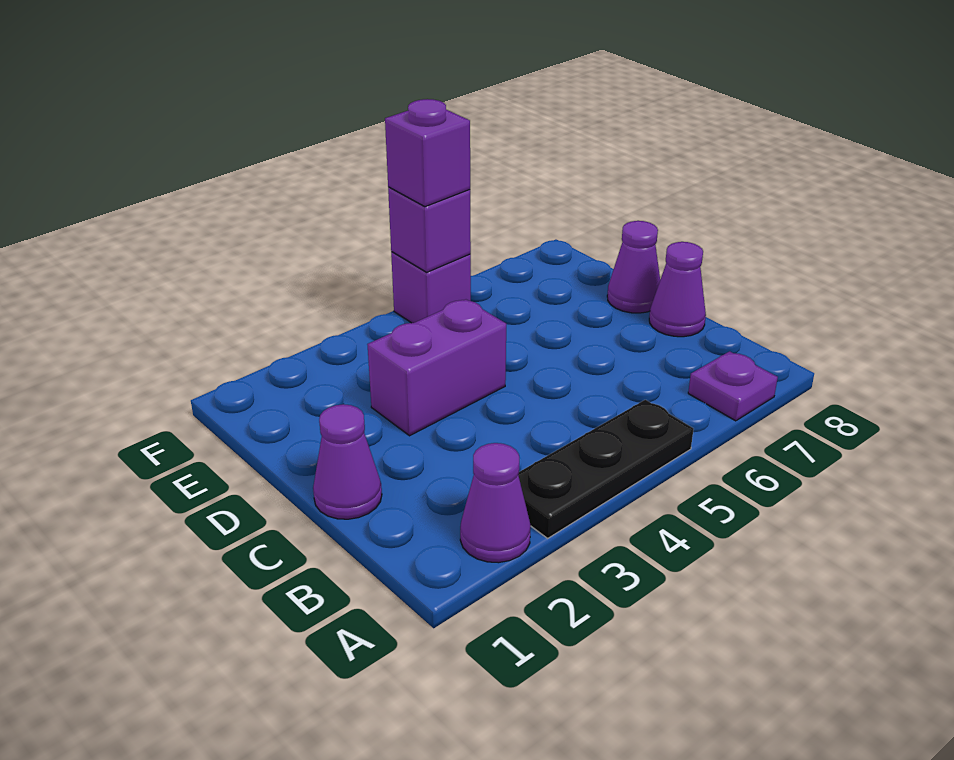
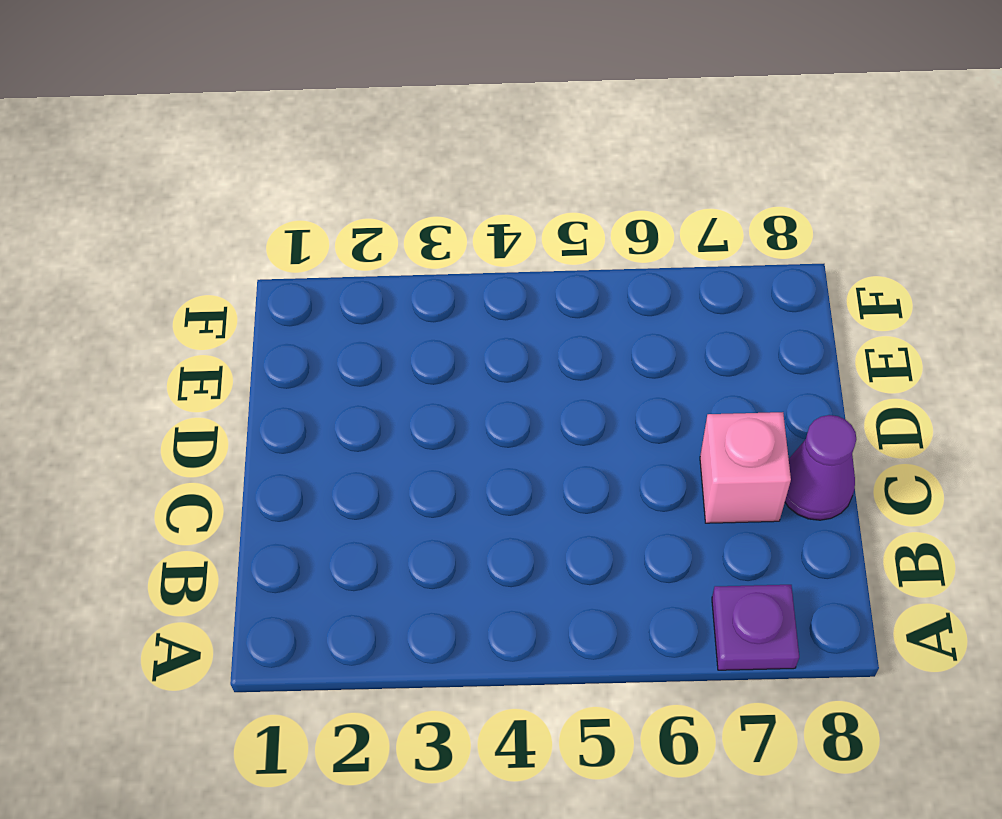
pink 1x1 brick [700,412,791,523] -> none
none -> purple 1x1 cone [460,443,531,563]
none -> black 1x3 plate [518,400,694,538]

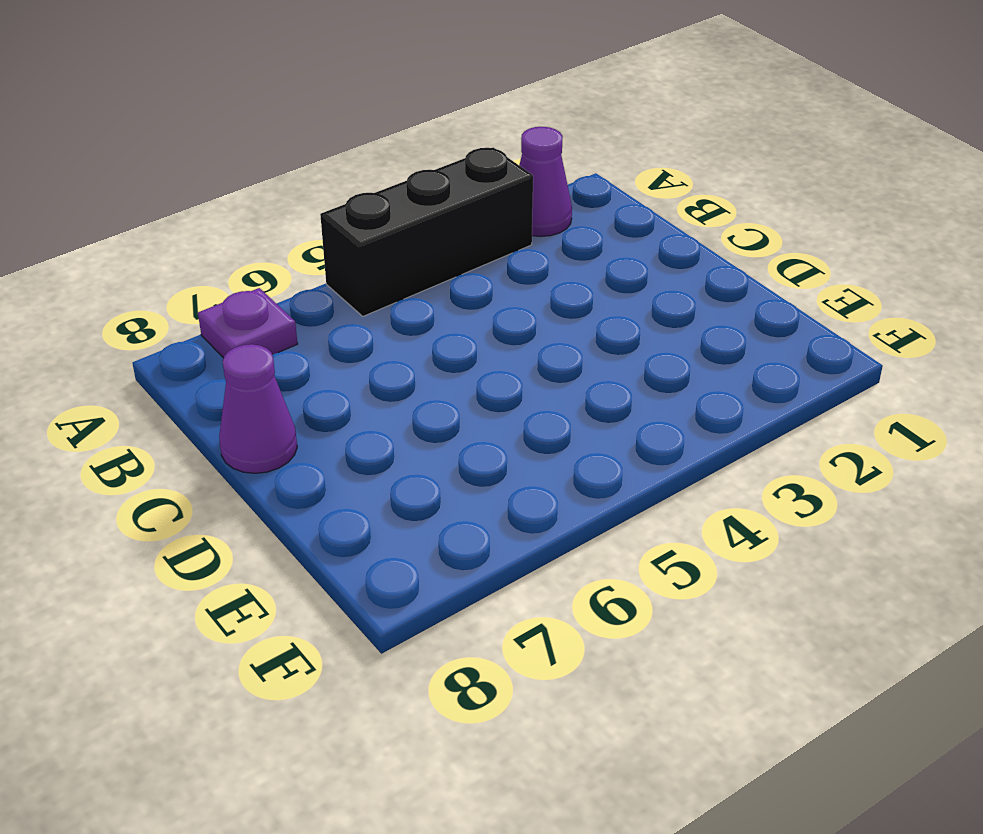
black 1x3 brick [320,148,533,316] -> black 1x3 plate [518,400,694,538]
none -> purple 1x1 cone [313,404,382,519]
none -> purple 1x2 brick [367,300,506,436]

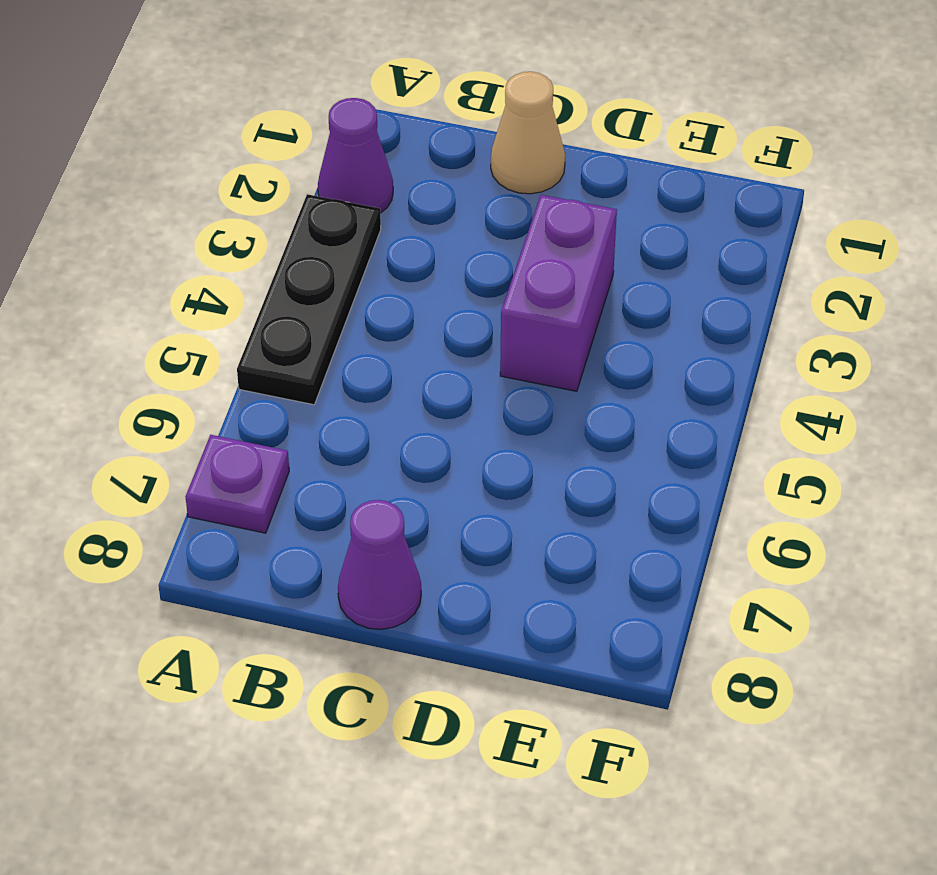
tan 1x1 cone [491,72,565,194] -> purple 1x1 cone [313,404,382,519]
none -> purple 1x1 cone [607,221,660,313]
none -> purple 1x1 brick [391,252,471,323]

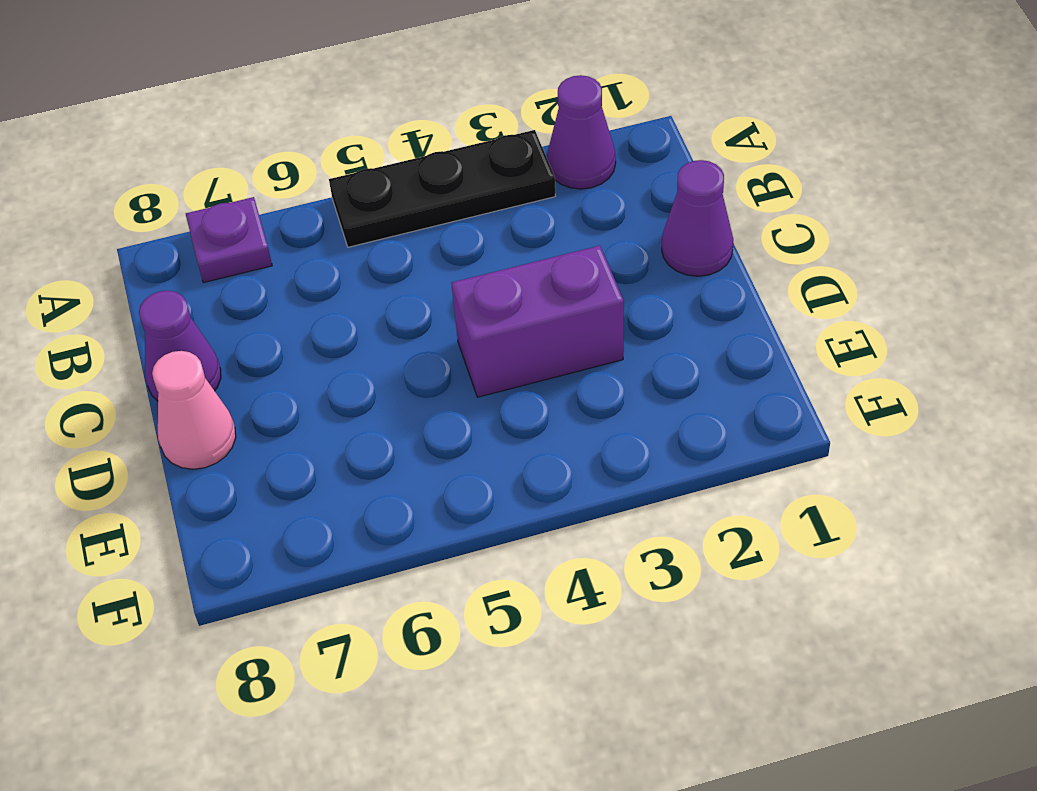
pink 1x1 cone [152,351,236,469] -> purple 1x1 cone [607,221,660,313]
none -> purple 1x1 brick [391,252,471,323]
none -> purple 1x1 brick [388,187,471,272]

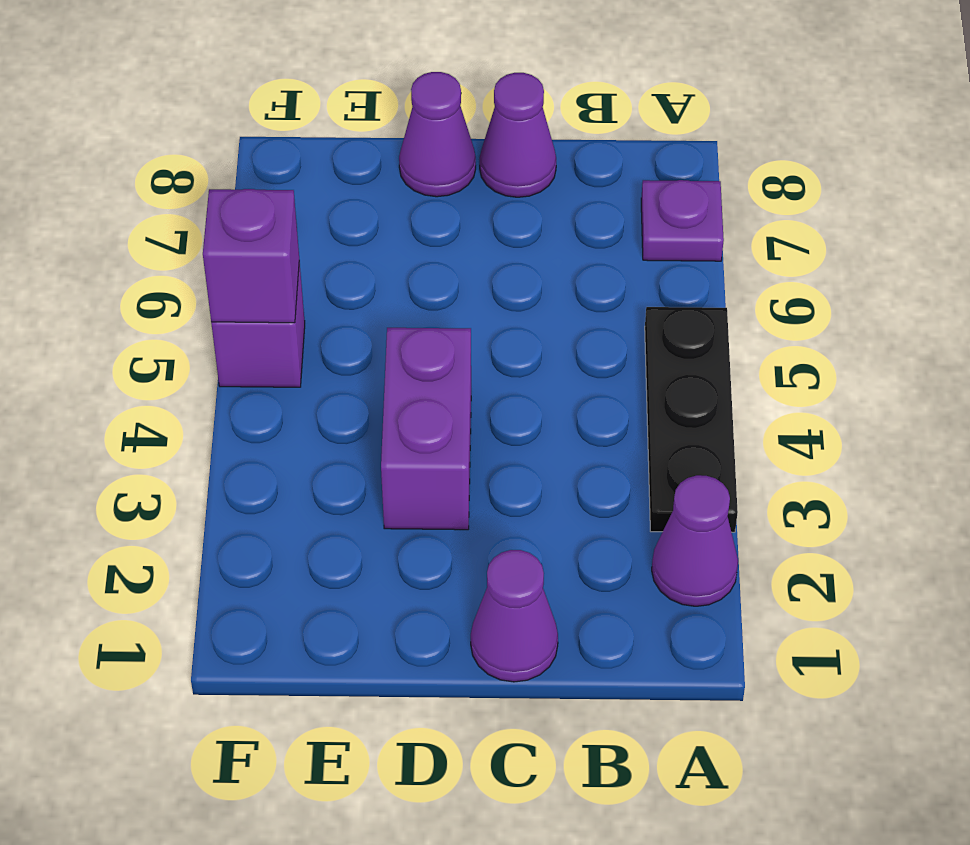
none -> purple 1x1 brick [385,99,470,207]

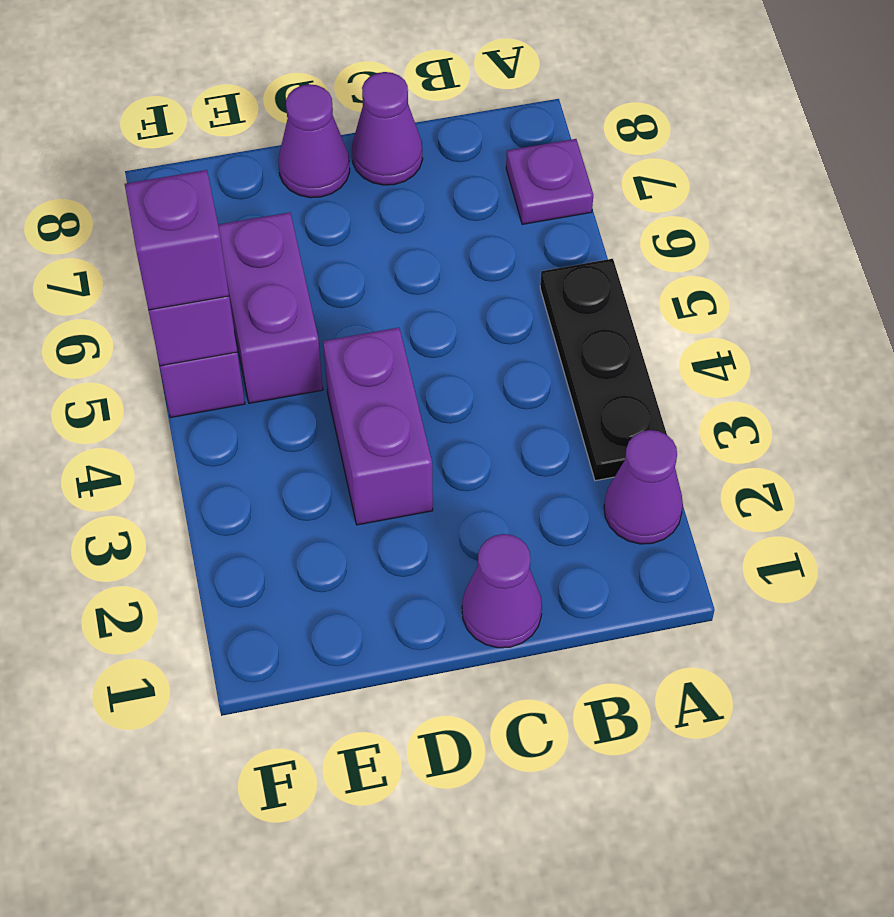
purple 1x2 brick [218,212,323,403] -> none

